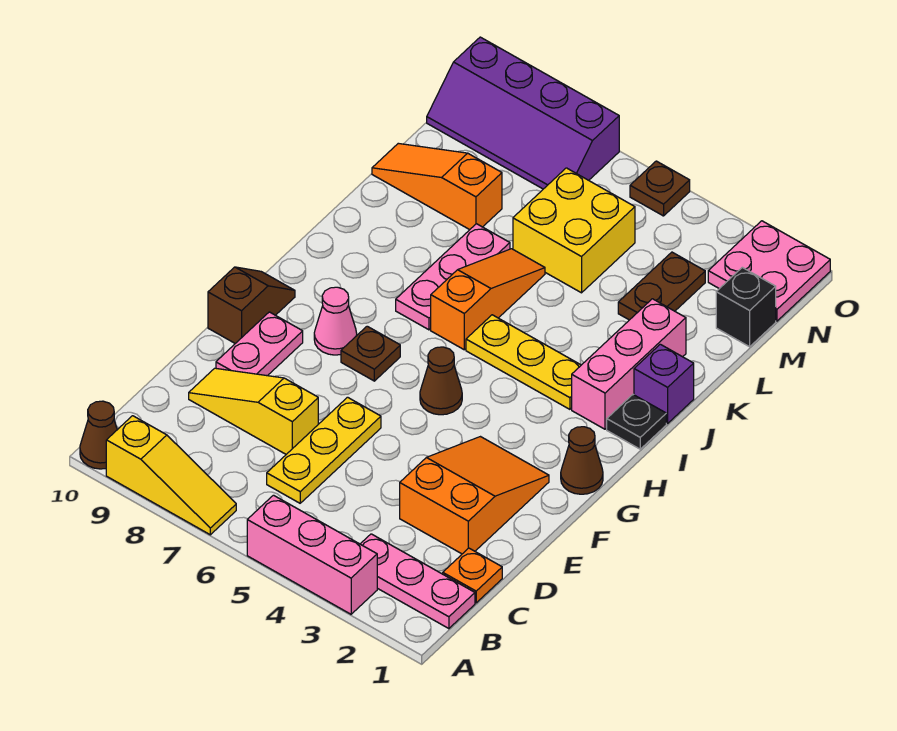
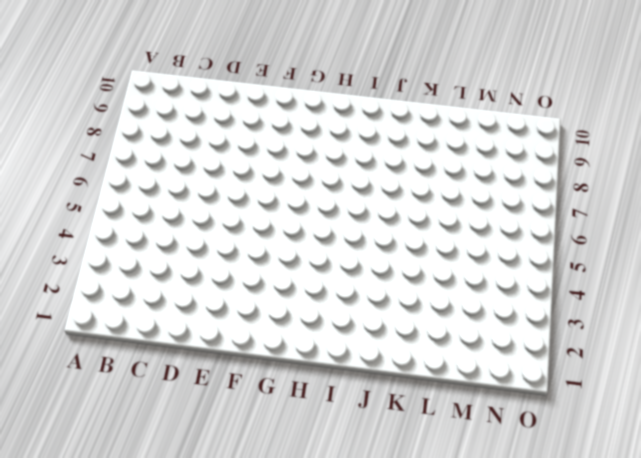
none -> pink 1x3 brick [247,495,377,614]
none -> yellow 1x3 slope [106,416,236,535]
none -> brown 1x1 cone [80,401,117,469]

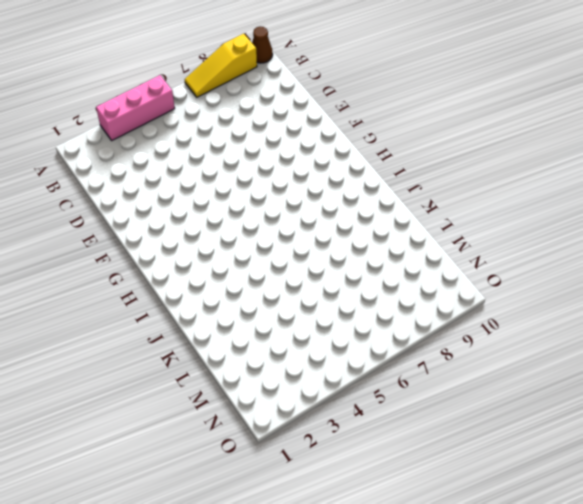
none -> pink 1x3 plate [361,534,475,629]
none -> orange 1x1 plate [443,548,502,603]
none -> yellow 1x3 plate [267,397,381,503]

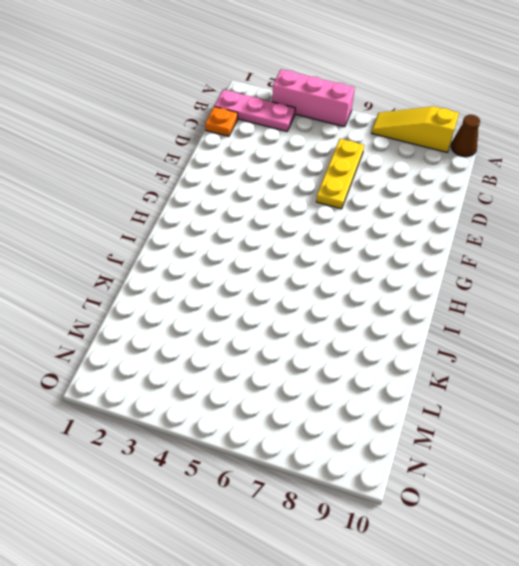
none -> orange 2x3 slope [400,437,549,554]
none -> yellow 1x3 slope [189,368,318,454]
none -> pink 1x2 plate [216,312,303,376]

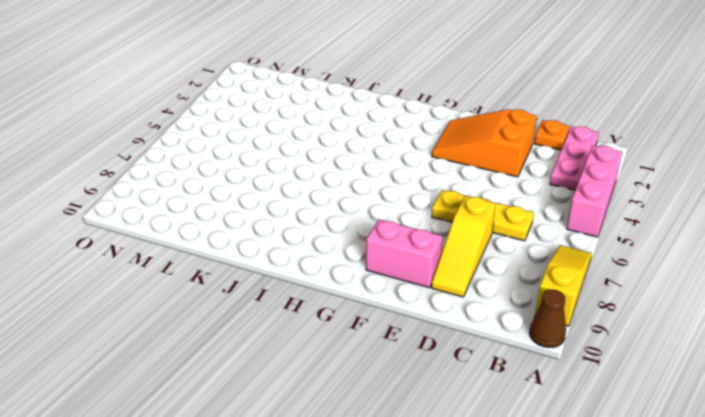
pink 1x2 brick [366,219,442,288] -> pink 1x2 plate [216,312,303,376]
none -> brown 1x2 slope [208,267,295,343]
none -> brown 1x1 cone [561,427,603,494]
none -> brown 1x1 cone [420,347,462,415]

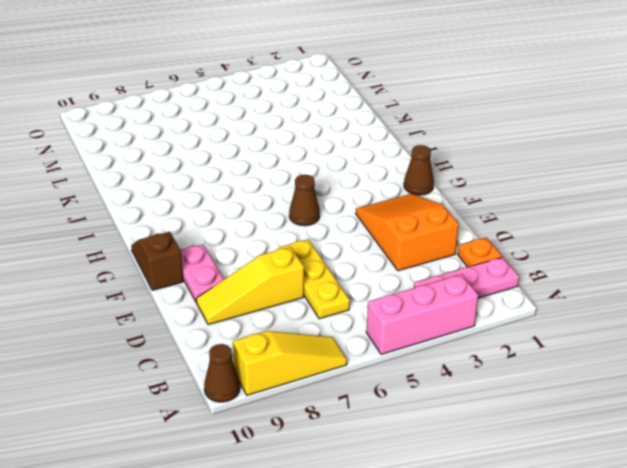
none -> brown 1x1 plate [341,326,400,381]
none -> pink 1x1 cone [314,287,357,355]
none -> black 1x1 plate [607,395,666,449]

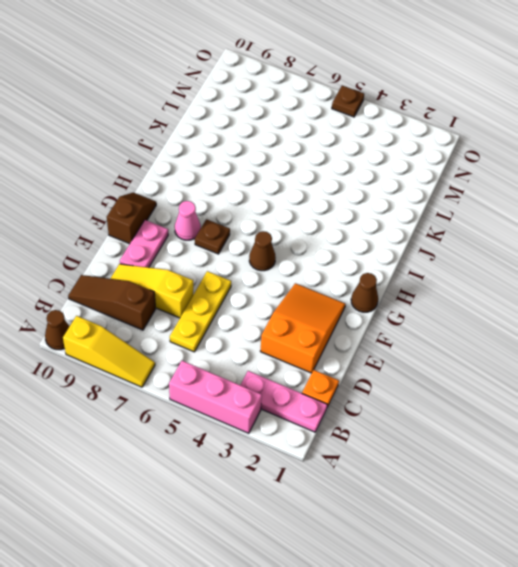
brown 1x3 slope [68,275,155,330] -> none
none -> black 1x1 plate [607,395,666,449]
none -> pink 1x3 brick [572,299,686,429]
none -> yellow 1x3 plate [466,315,581,409]

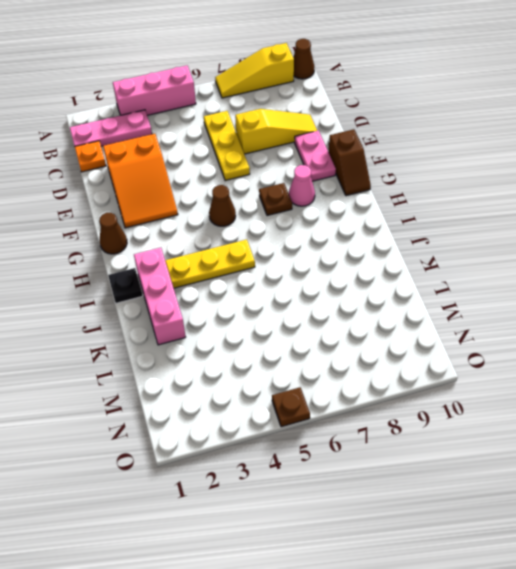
none -> orange 1x3 slope [431,249,545,350]
none -> pink 1x3 plate [396,224,510,330]
none -> purple 1x1 brick [634,344,694,424]

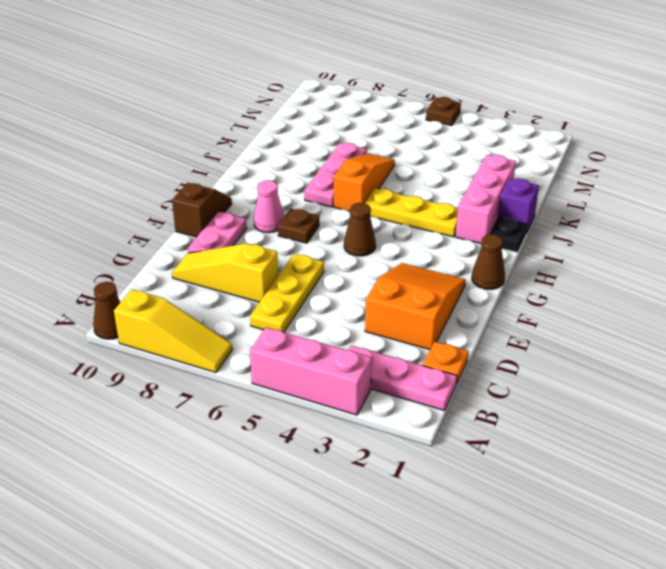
none -> brown 1x2 plate [618,252,705,320]
none -> yellow 2x2 brick [513,168,635,293]
none -> orange 1x3 slope [372,143,502,230]

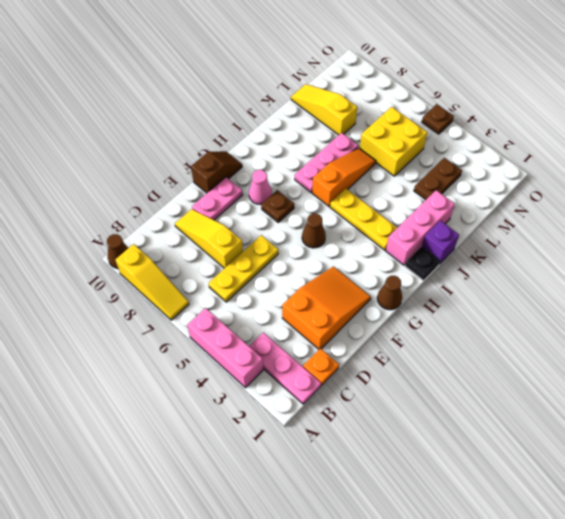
yellow 1x3 slope [291,84,357,135] -> orange 1x3 slope [372,143,502,230]
none -> black 1x1 brick [716,267,776,347]
none -> pink 2x2 plate [708,221,830,321]
none -> purple 2x4 slope [427,37,619,189]

